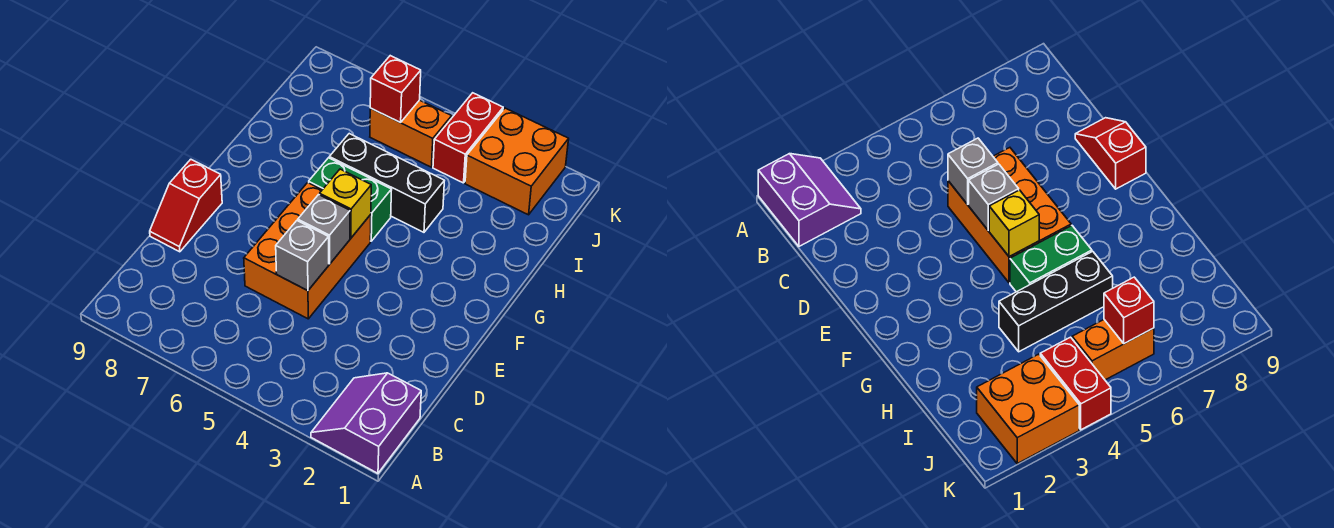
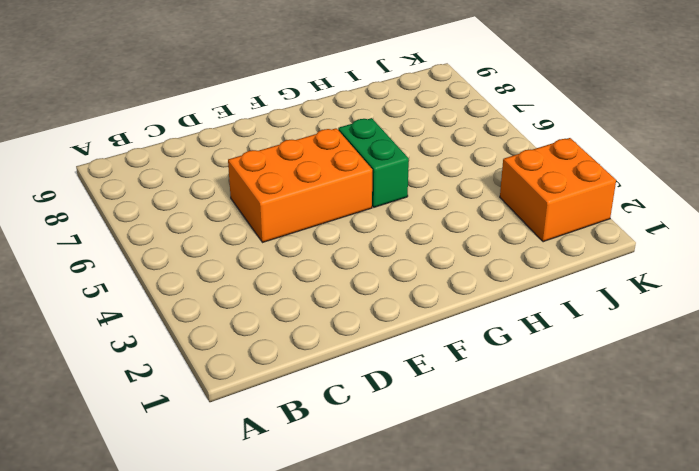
none -> purple 2x2 slope [311,373,421,473]
none -> red 1x2 slope [150,159,222,252]
none -> black 1x3 brick [329,134,444,232]

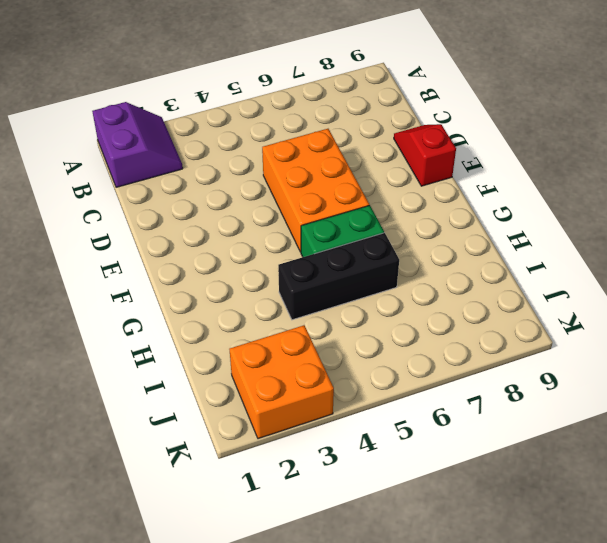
none -> red 1x2 brick [433,93,503,183]
none -> orange 1x2 brick [370,100,452,167]
none -> grey 1x1 brick [276,221,329,291]

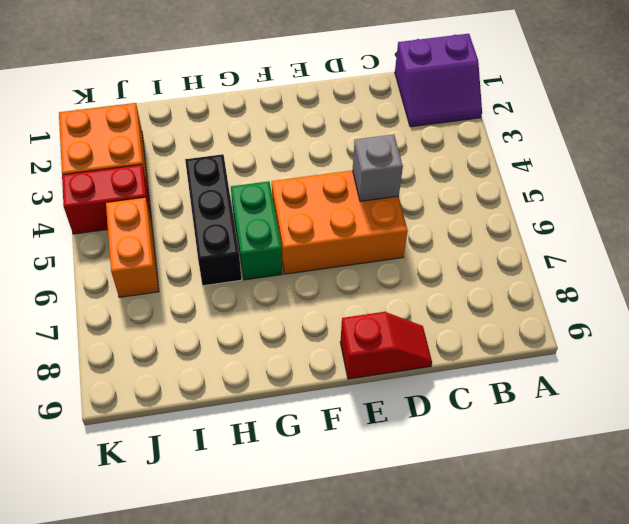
none -> grey 1x1 brick [298,195,350,264]
none -> yellow 1x1 brick [320,169,371,238]
none -> red 1x1 brick [370,56,421,122]

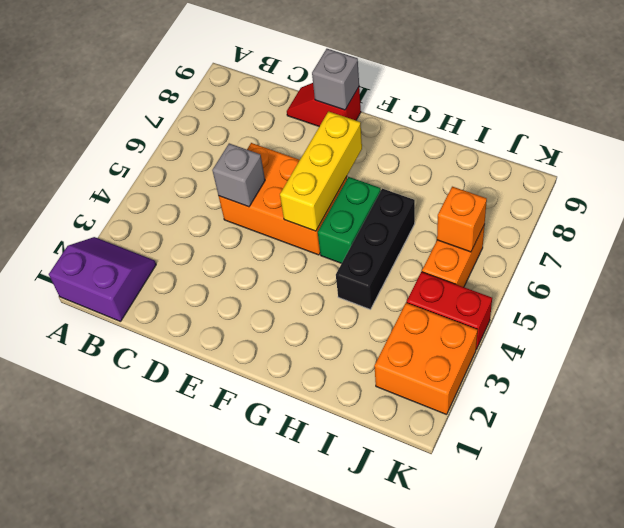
grey 1x1 brick [312,49,359,110] -> grey 1x1 brick moved to [298,195,350,264]
yellow 1x3 brick [280,111,362,231] -> yellow 1x1 brick [320,169,371,238]
orange 1x1 brick [437,187,487,252] -> red 1x1 brick [370,56,421,122]

